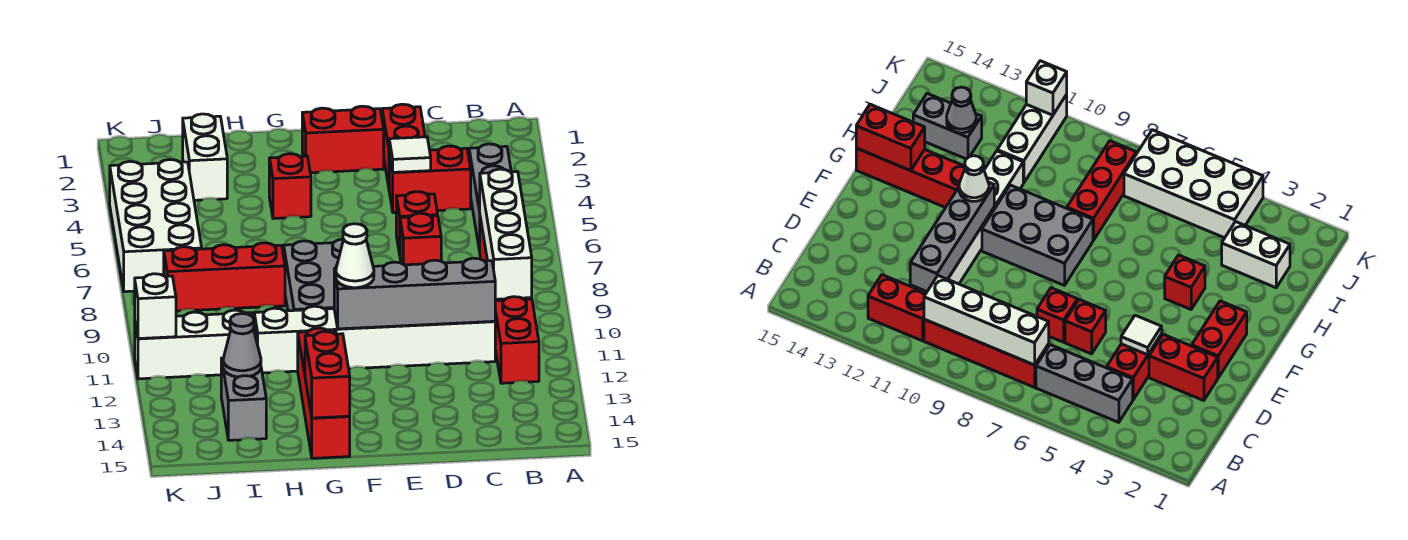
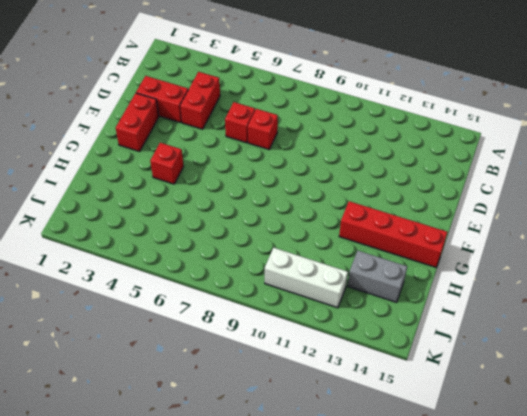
white 1x3 brick [265,248,348,308] -> white 1x3 brick turned to [135,310,256,379]
none -> grey 1x3 brick [469,144,511,251]
none -> red 1x4 brick [924,319,1049,387]
none -> red 1x2 brick [495,297,539,383]

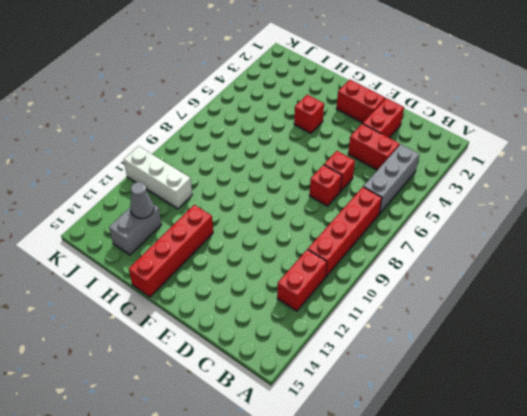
none -> white 1x6 brick [254,306,495,373]
none -> grey 2x3 brick [284,239,344,311]
none -> red 1x3 brick [164,243,285,311]

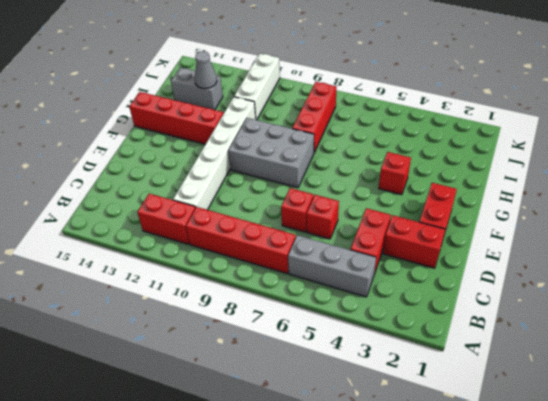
none -> white 1x2 brick [183,114,227,200]
none -> white 2x4 brick [110,160,202,292]
none -> white 1x4 brick [480,169,532,299]

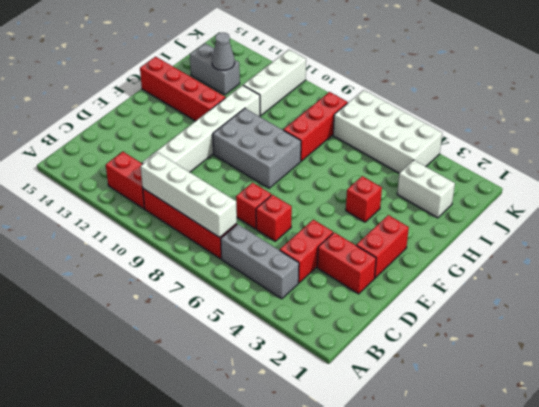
none -> grey 1x4 brick [334,258,496,329]
none -> white 1x1 tile [389,137,431,172]
none -> red 1x2 brick [305,331,350,418]

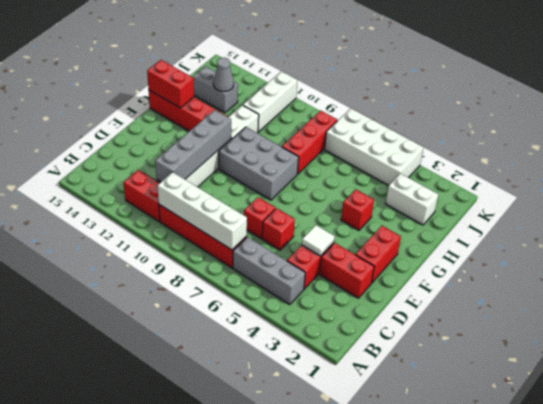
none -> white 1x1 brick [135,274,176,339]
none -> white 1x1 cone [336,224,374,288]

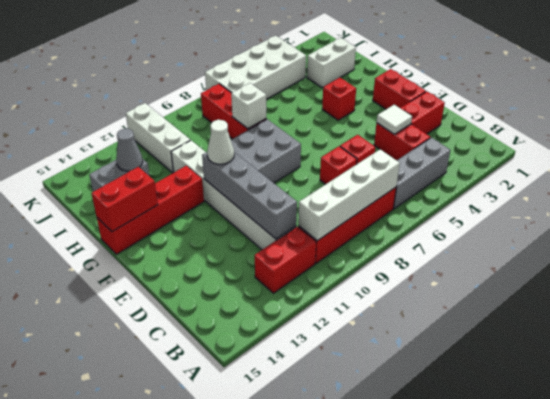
white 1x1 brick [231,83,266,129] -> white 1x1 brick moved to [135,274,176,339]

